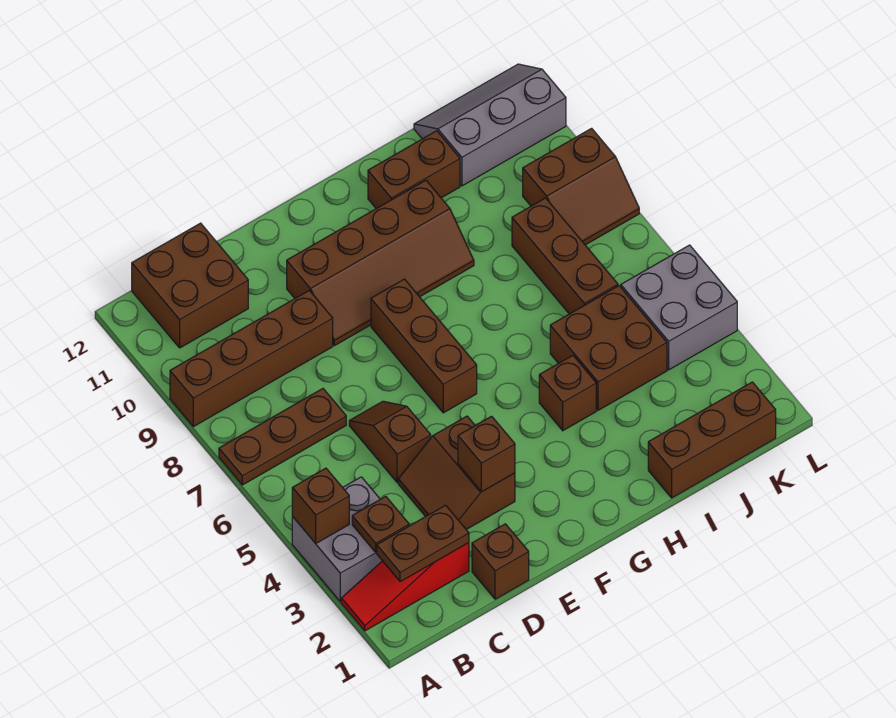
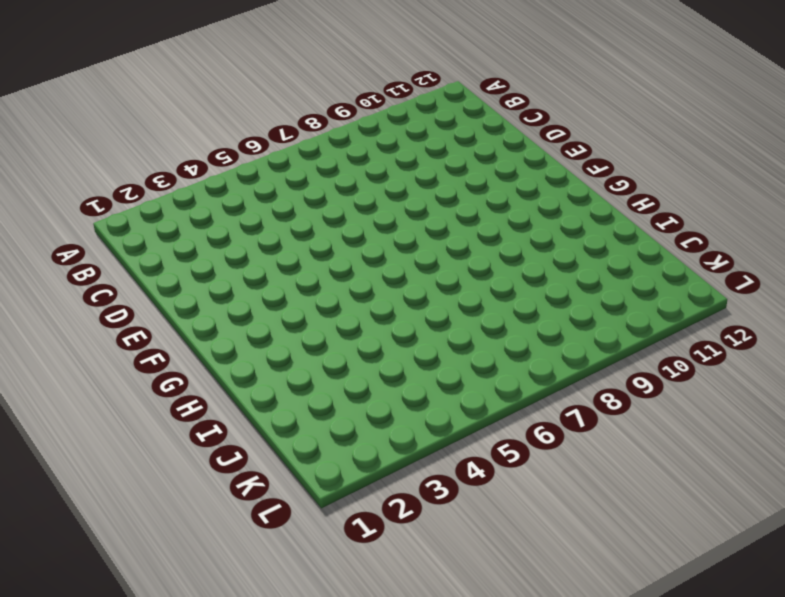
none -> red 1x3 slope [341,543,469,631]
none -> grey 2x2 brick [292,477,382,602]
none -> brown 1x3 plate [219,389,346,485]

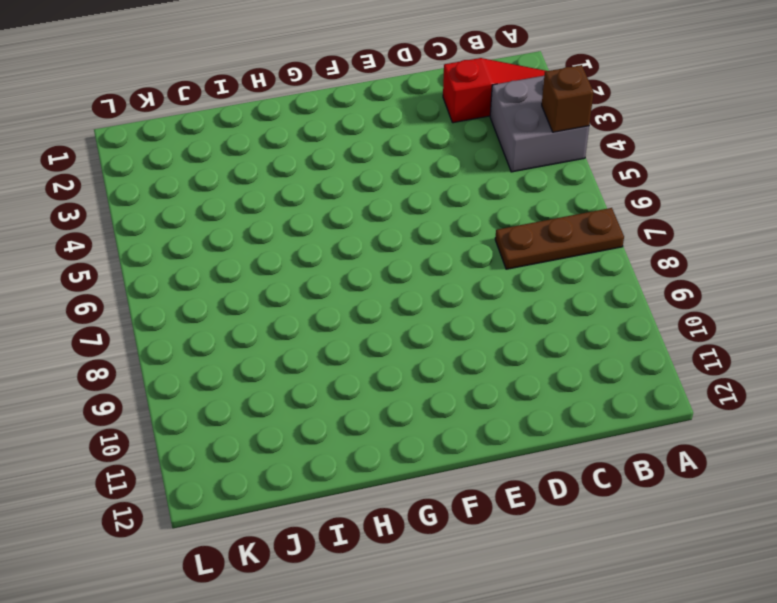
none -> brown 1x4 brick [170,290,333,427]
none -> brown 2x2 brick [132,223,248,348]
none -> brown 1x1 brick [472,524,529,599]

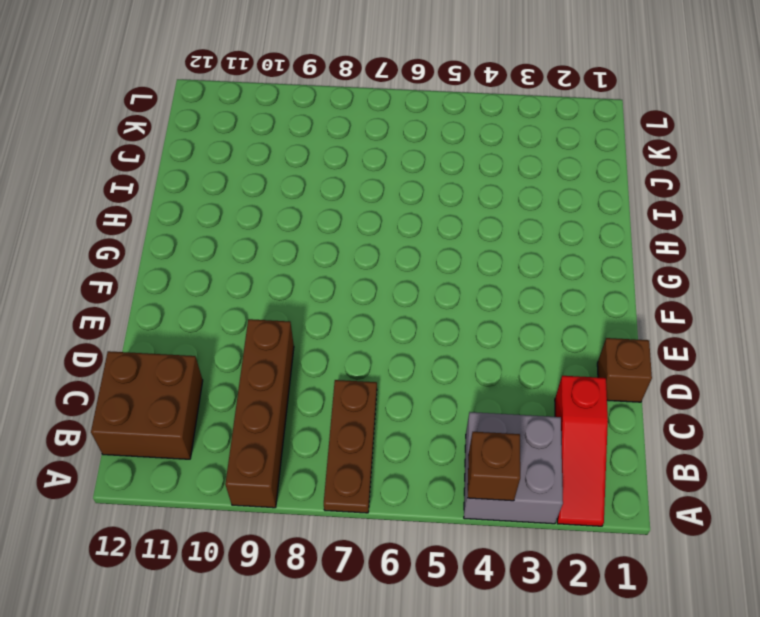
none -> brown 2x2 slope [398,416,515,529]
none -> brown 1x2 slope [349,401,431,483]
none -> brown 2x4 slope [287,180,474,346]

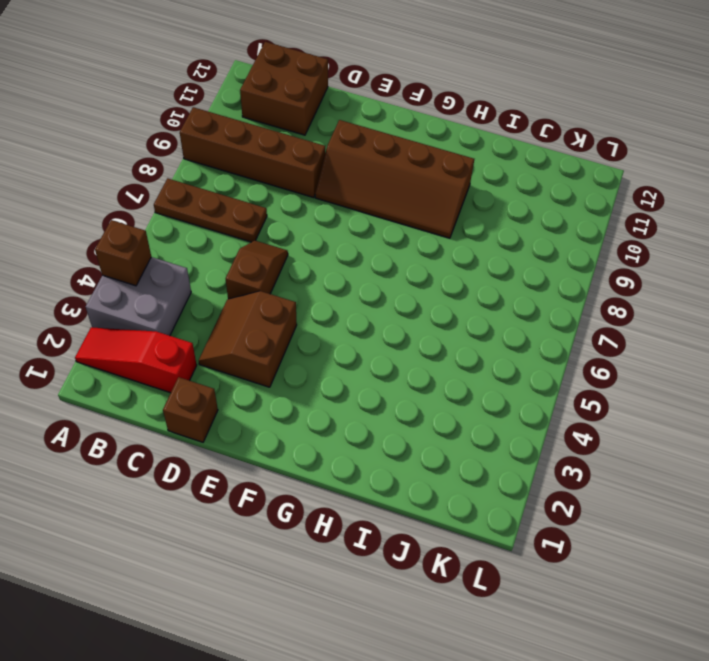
none -> brown 1x3 brick [371,279,477,413]
none -> brown 1x1 brick [539,355,596,431]
none -> brown 1x2 brick [368,131,460,209]

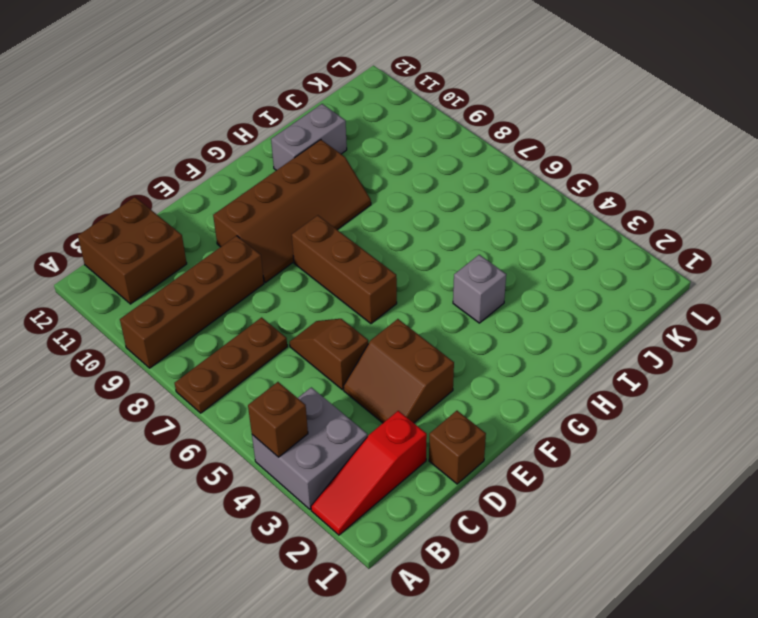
grey 1x1 brick [453,255,506,323] -> brown 1x1 brick [539,355,596,431]
grey 1x2 brick [271,104,347,170] -> brown 1x2 brick [368,131,460,209]
none -> brown 1x3 brick [648,382,776,498]
none -> brown 2x2 brick [550,286,667,410]
none -> brown 1x3 brick [512,198,618,314]

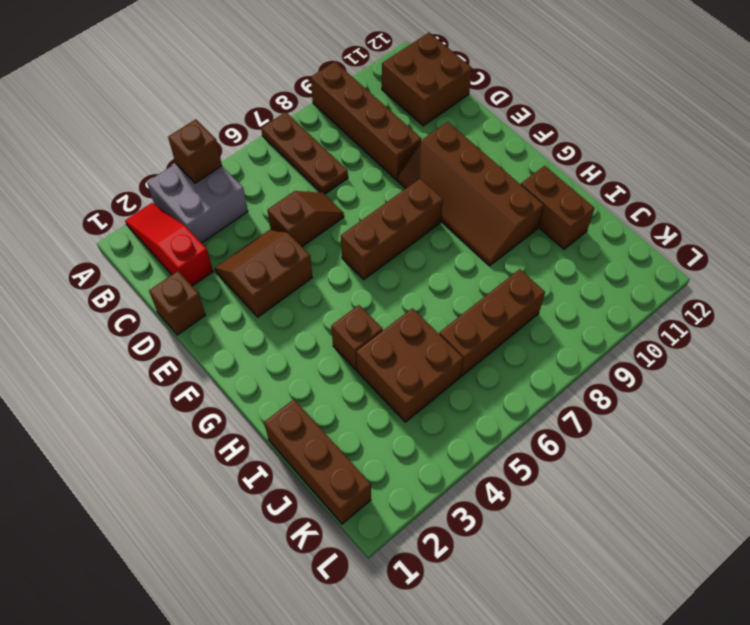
none -> grey 2x3 slope [414,64,566,186]
none -> grey 2x2 brick [621,245,737,370]
none -> brown 2x2 slope [523,128,639,245]

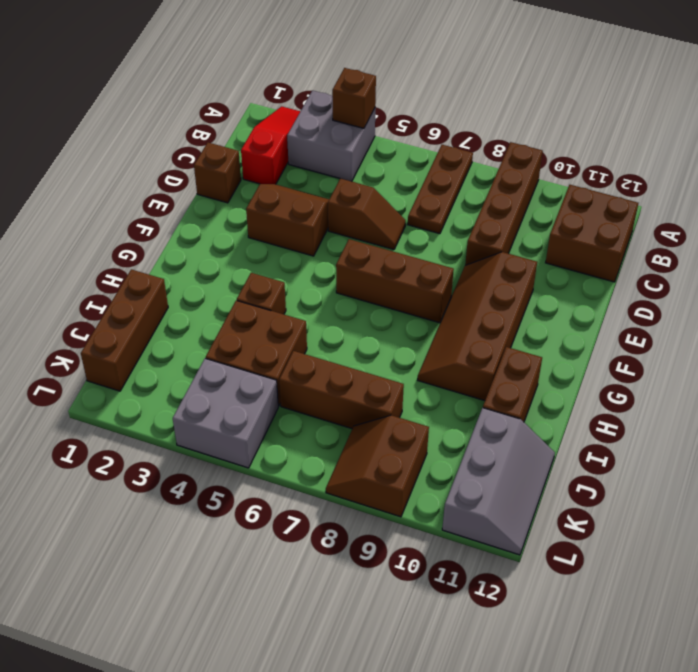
none -> brown 1x2 plate [377,505,469,582]
none -> brown 1x1 plate [352,496,409,552]
none -> brown 1x1 brick [458,416,515,492]

